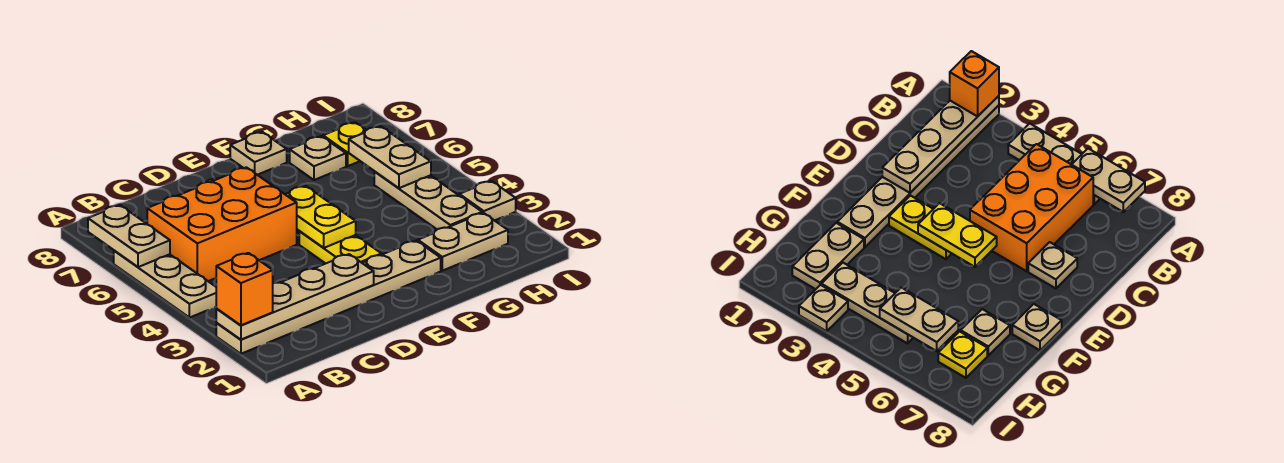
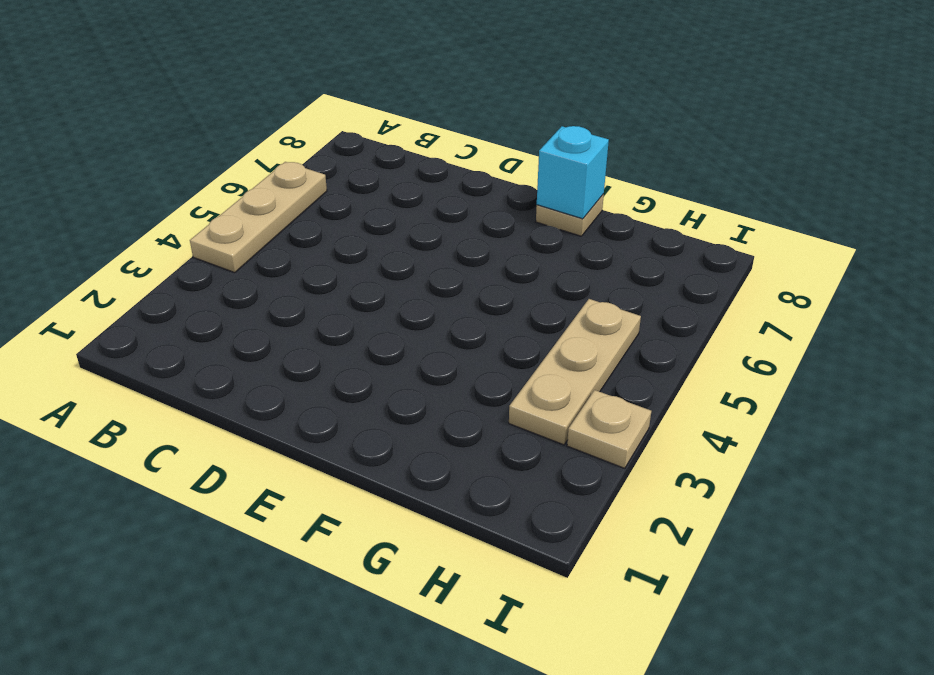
cyan 1x1 brick [537,126,609,219] -> none
none -> tan 1x6 plate [216,241,441,354]
none -> orange 2x3 brick [147,167,297,281]
none -> tan 1x1 plate [1028,242,1077,288]

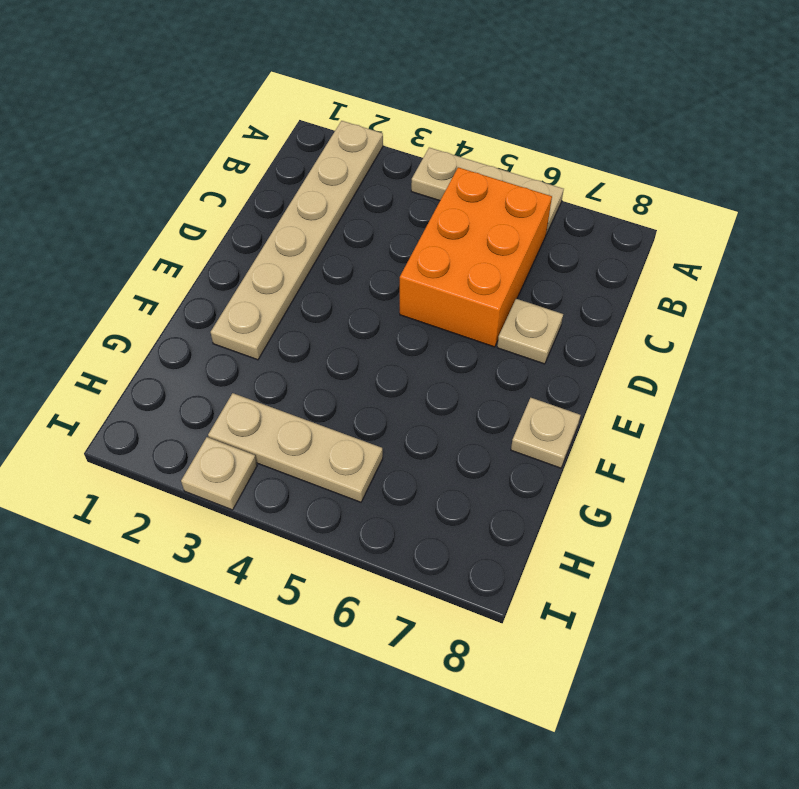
none -> yellow 1x2 plate [299,232,381,264]
none -> tan 1x2 plate [418,213,508,271]
none -> tan 1x1 plate [290,136,346,180]

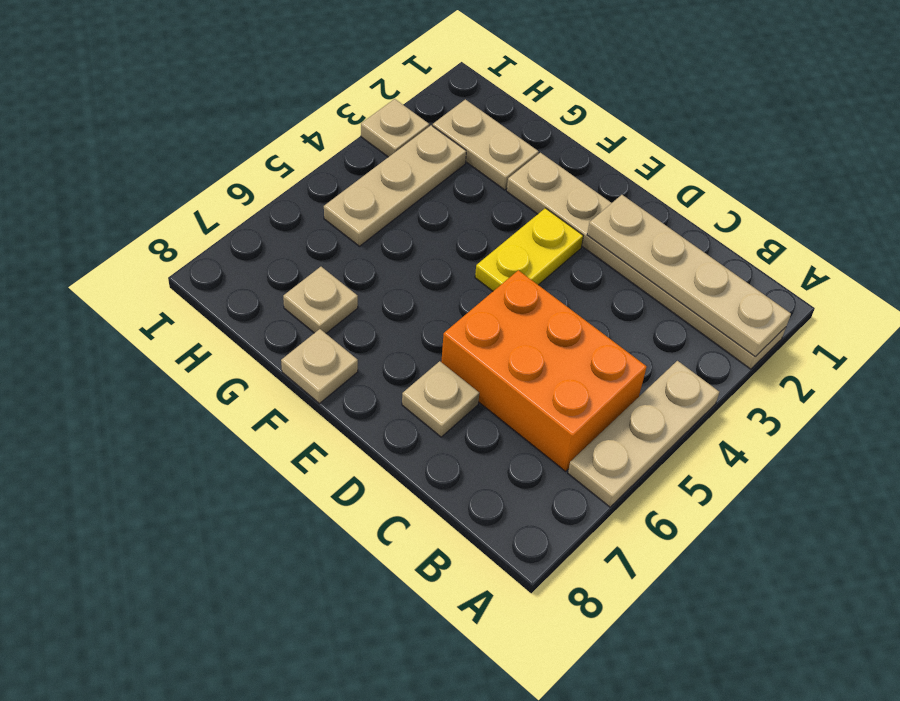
none -> yellow 1x1 plate [323,122,366,166]
none -> tan 1x2 plate [88,205,170,267]
none -> yellow 1x2 plate [285,186,356,248]

